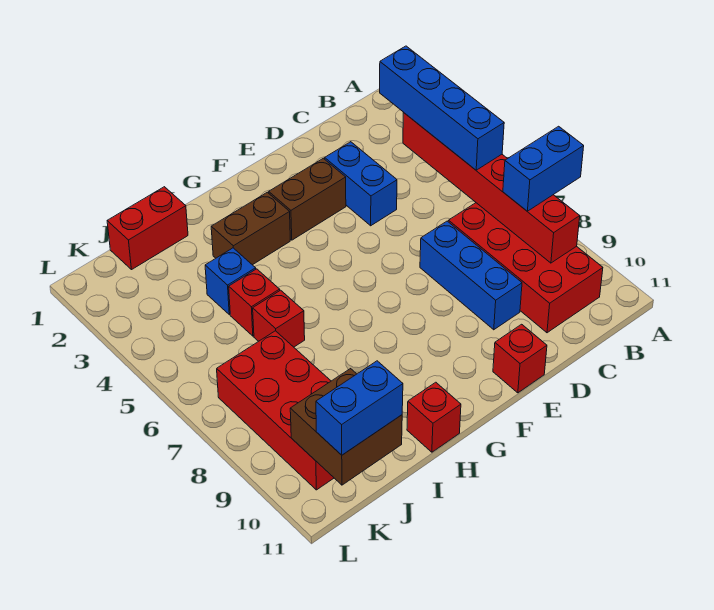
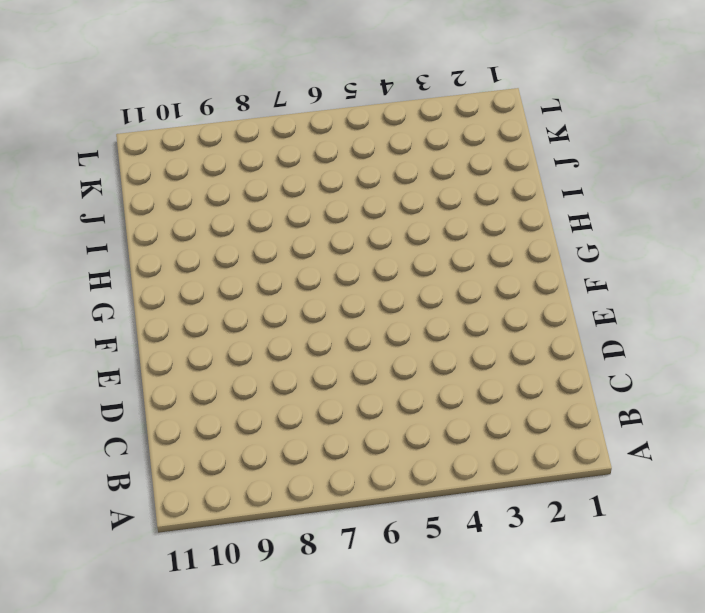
none -> red 2x4 brick [448,203,603,333]
none -> blue 1x2 brick [325,142,397,226]
none -> blue 1x3 brick [420,221,522,330]

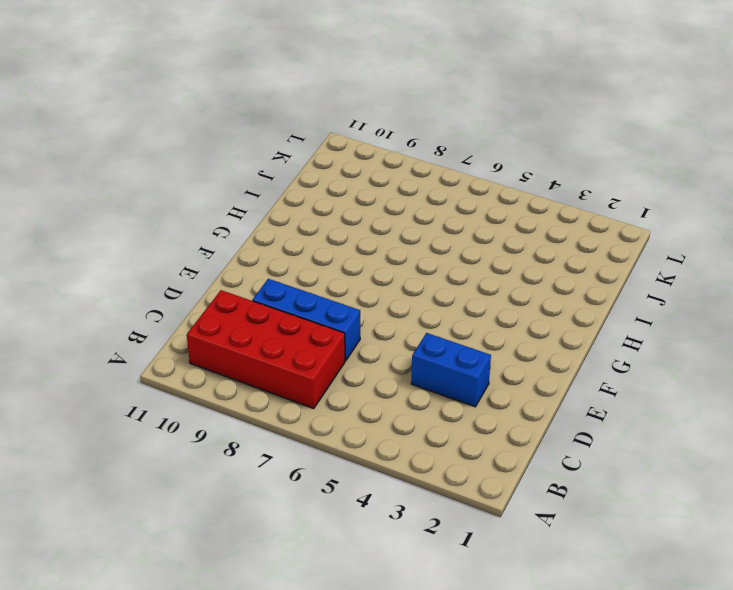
none -> brown 1x2 brick [269,158,346,240]
none -> red 1x1 brick [493,324,547,393]
none -> brown 1x2 brick [211,192,290,265]

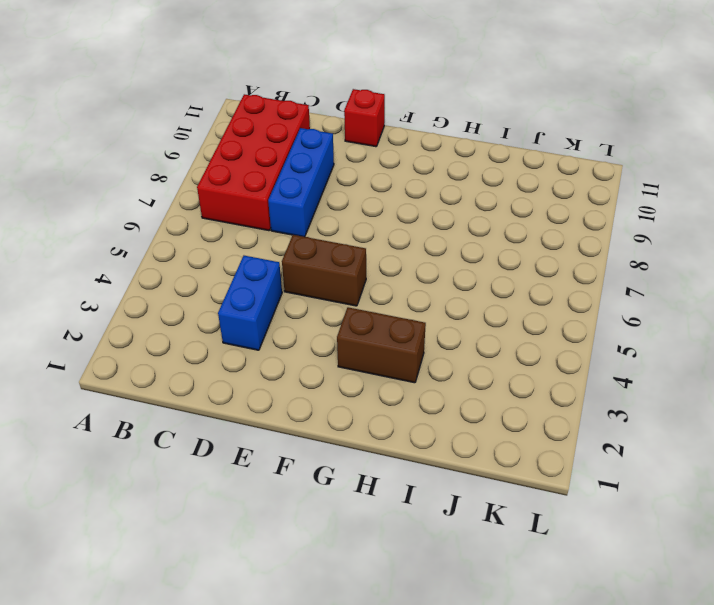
brown 1x2 brick [282,235,366,306] -> brown 1x2 brick moved to [269,158,346,240]
none -> red 1x1 brick [407,382,461,452]
none -> red 1x2 brick [107,187,188,270]
none -> blue 1x1 brick [205,248,256,315]

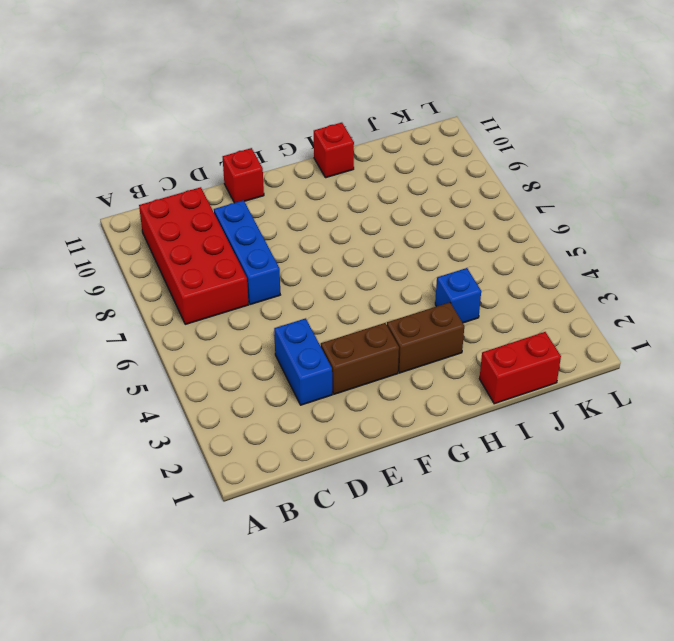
none -> red 1x1 brick [229,269,280,336]
none -> red 1x1 brick [253,290,305,347]
none -> red 2x4 brick [217,331,334,490]

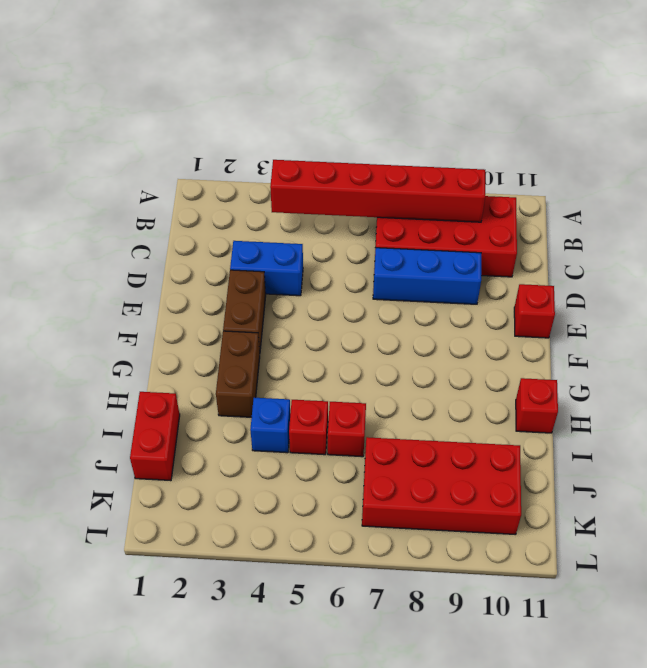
none -> brown 2x2 brick [290,369,402,485]
none -> blue 1x2 brick [503,126,584,211]
none -> blue 1x4 brick [380,46,504,170]

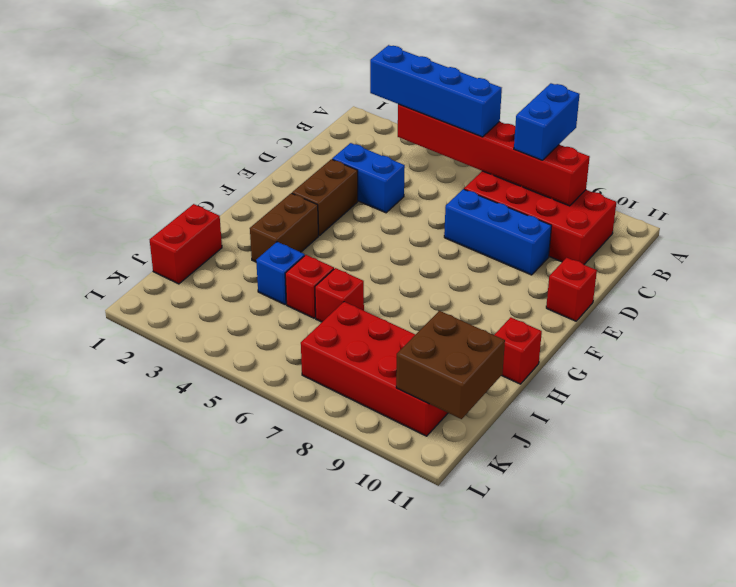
none -> blue 1x2 brick [316,361,403,455]

